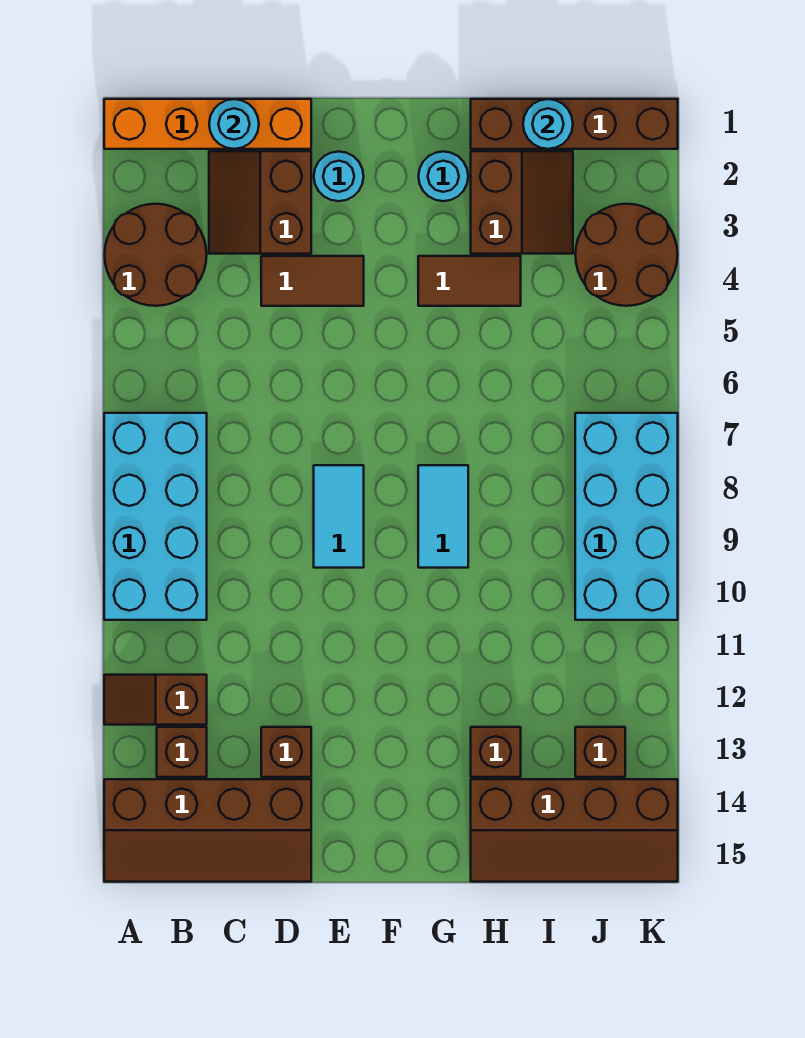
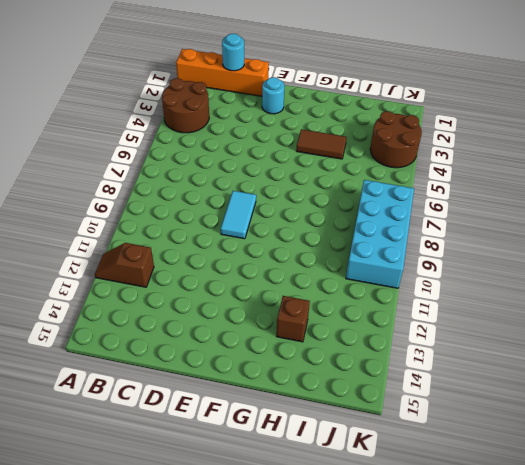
none -> cyan 2x4 brick [104,413,207,620]
none -> brown 2x4 slope [104,779,311,882]
none -> brown 1x1 brick [157,727,207,777]

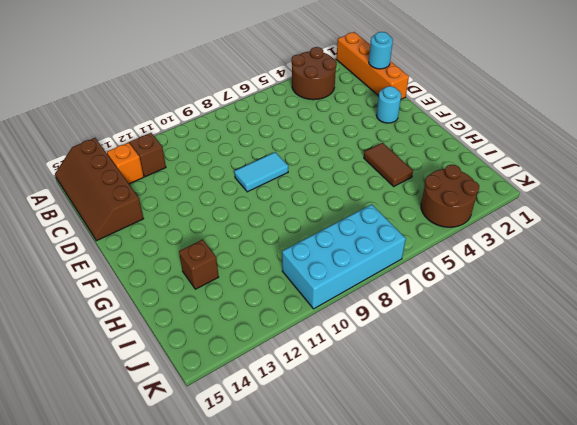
orange 1x1 brick [107,142,144,184] -> brown 1x1 brick [157,727,207,777]
none -> cyan 2x4 brick [104,413,207,620]
none -> brown 2x2 slope [209,151,311,254]
none -> brown 1x2 tile [261,256,364,306]

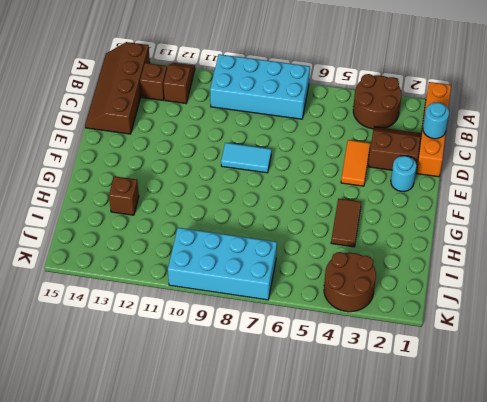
orange 1x2 tile [341,140,370,186] -> brown 1x2 tile [261,256,364,306]
none -> brown 1x1 brick [261,727,311,777]
none -> cyan 1x1 round brick [418,151,468,201]
none -> cyan 1x2 tile [418,465,468,568]

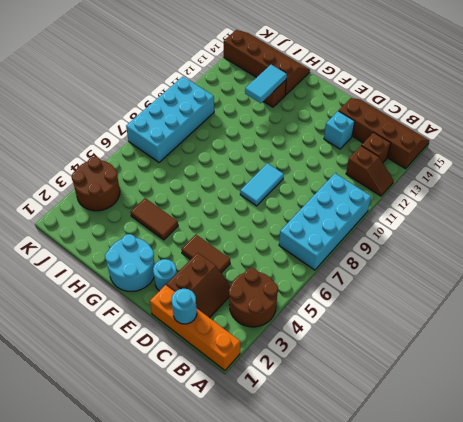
cyan 1x1 brick [324,111,355,149] -> brown 1x1 brick [261,727,311,777]
cyan 2x2 round brick [105,234,155,291] -> cyan 1x1 round brick [418,151,468,201]
cyan 1x2 tile [245,65,287,103] -> cyan 1x2 tile moved to [418,465,468,568]
none -> brown 1x4 brick [471,99,678,149]
none -> brown 2x2 slope [471,151,573,254]
none -> brown 1x1 brick [575,727,625,777]

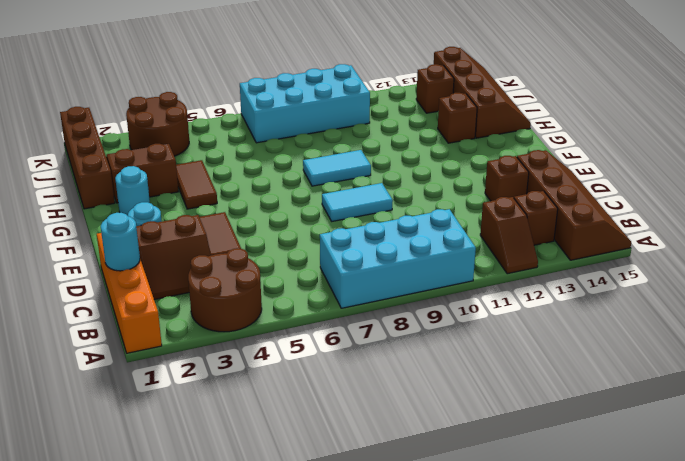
none -> cyan 1x1 round brick [523,99,573,149]

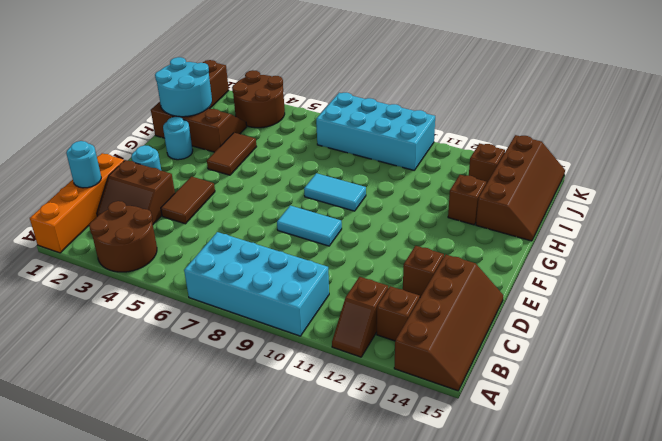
cyan 2x2 round brick [155,57,212,117] -> cyan 1x1 round brick [523,99,573,149]

